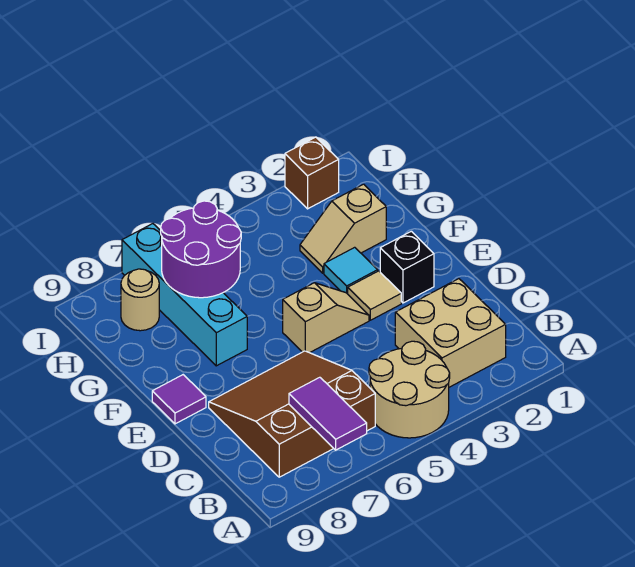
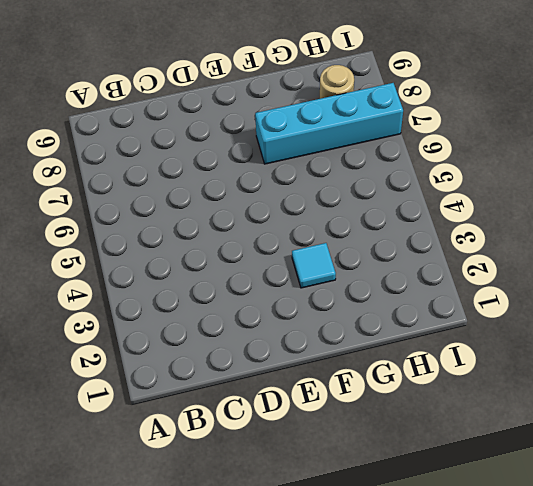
none -> tan 2x2 round brick [369,341,450,438]
none -> tan 2x2 brick [395,279,506,387]
none -> brown 3x3 slope [209,351,375,477]

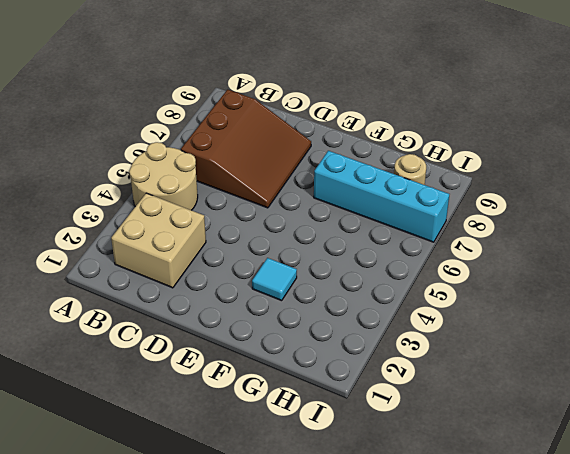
none -> black 1x1 brick [380,231,434,303]
none -> tan 1x1 tile [348,271,401,320]
none -> tan 1x2 slope [283,283,369,353]

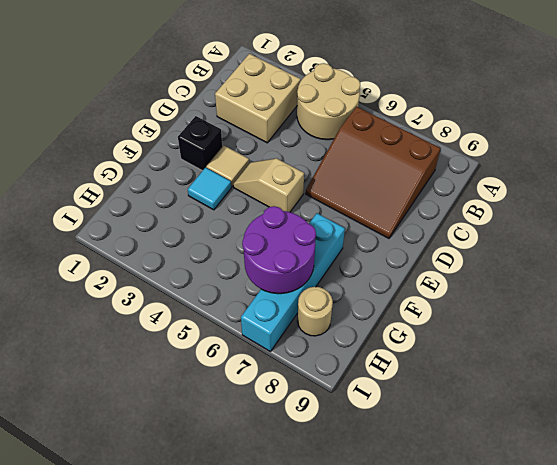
none -> purple 1x1 tile [152,375,206,424]
none -> tan 1x2 slope [300,184,386,273]
none -> brown 1x1 brick [285,137,339,209]

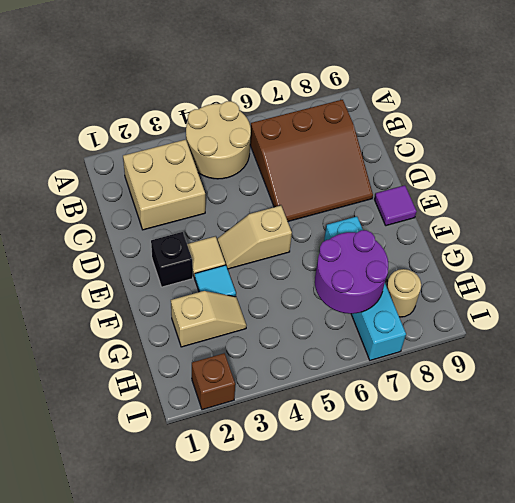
none -> purple 1x2 tile [289,377,367,450]

